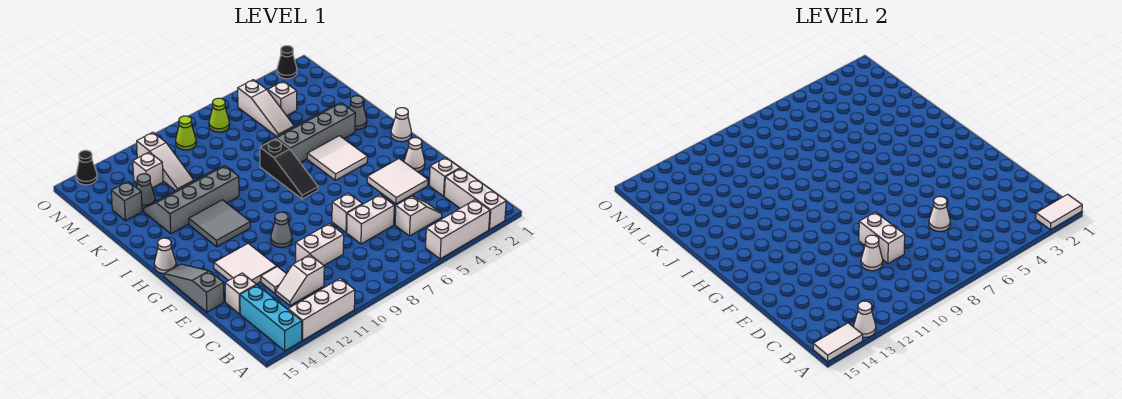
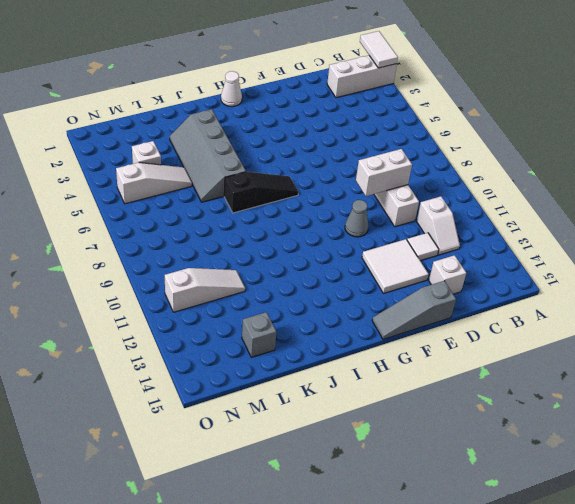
none -> white 1x3 brick [426,200,490,259]
none -> white 1x3 brick [288,278,355,340]
none -> cyan 1x3 brick [240,285,302,351]
none -> white 1x2 slope [395,196,442,236]

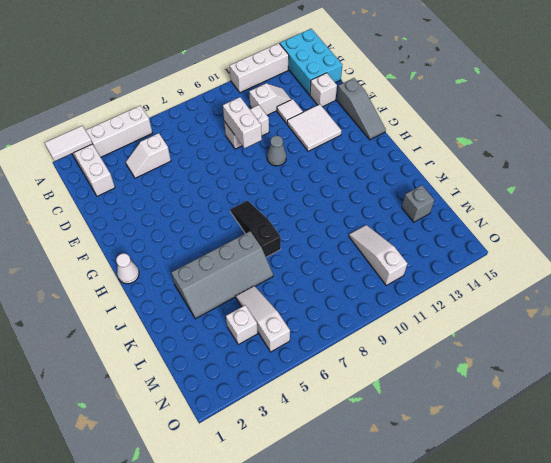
cyan 2x3 brick [280,29,342,95] -> cyan 1x3 brick [240,285,302,351]
none -> white 1x1 brick [429,157,460,196]
none -> white 1x2 brick [347,195,394,244]
none -> white 2x2 tile [367,159,428,204]
none -> white 1x1 brick [332,193,363,233]

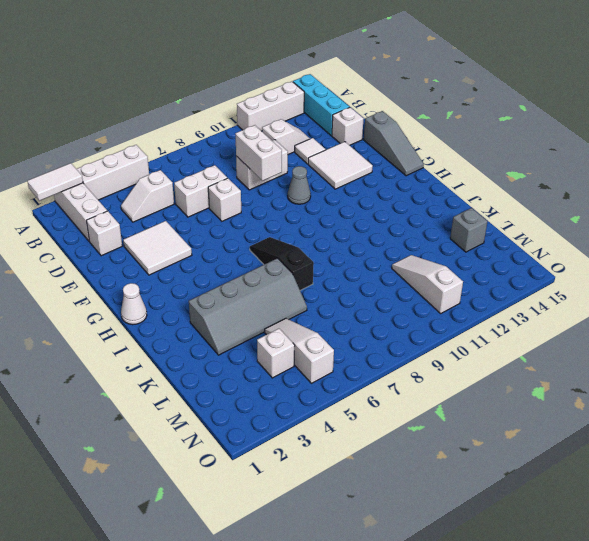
none -> white 1x1 cone [404,138,425,172]
none -> white 2x2 tile [307,136,368,180]
none -> grey 2x2 tile [189,200,250,247]
none -> white 1x1 cone [154,238,176,273]

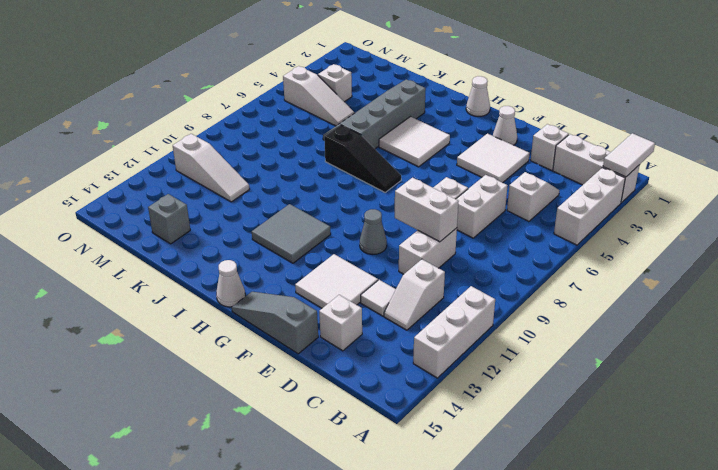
none -> cyan 1x3 brick [240,285,302,351]
none -> grey 1x1 cone [349,96,367,130]
none -> grey 2x4 slope [143,166,239,234]
none -> grey 1x1 cone [137,174,155,208]

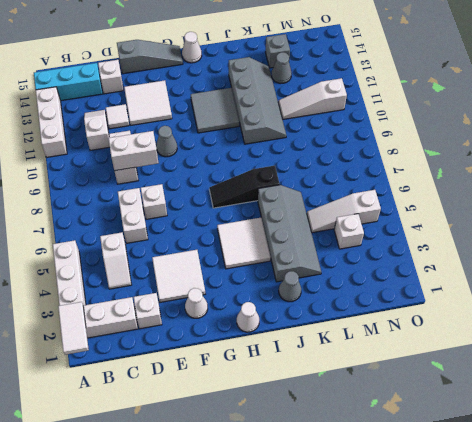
none -> white 1x1 brick [133,152,163,188]
none -> lime 1x1 cone [209,98,230,132]
none -> lime 1x1 cone [176,116,196,150]
none -> black 1x1 cone [277,46,297,79]

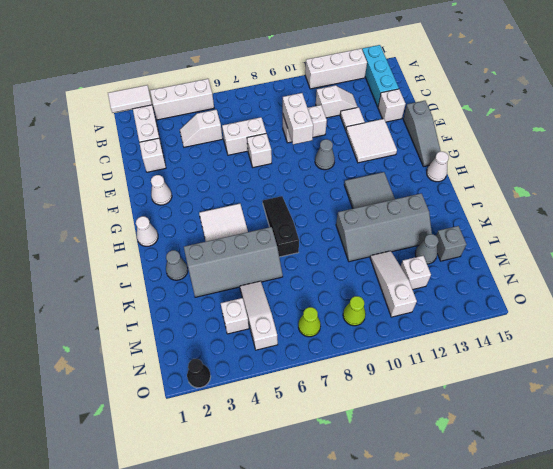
none -> white 2x2 tile [367,159,428,204]
none -> black 1x1 cone [76,150,97,185]
none -> white 1x1 cone [854,301,876,337]
none -> white 1x2 tile [813,323,863,361]

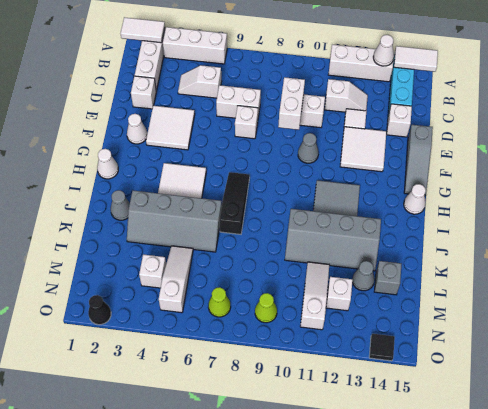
black 1x1 tile [369,334,395,361] -> black 1x1 cone [76,150,97,185]
none -> white 1x1 cone [929,197,950,232]
none -> white 1x1 cone [861,235,883,271]

